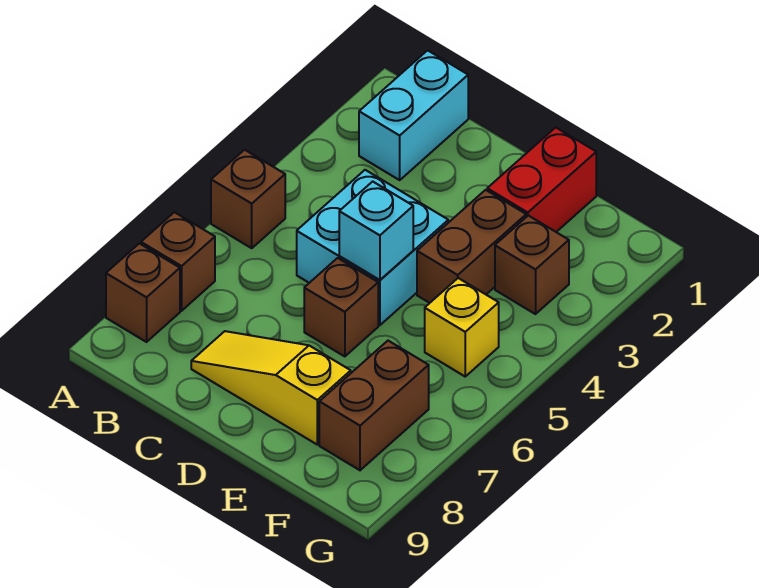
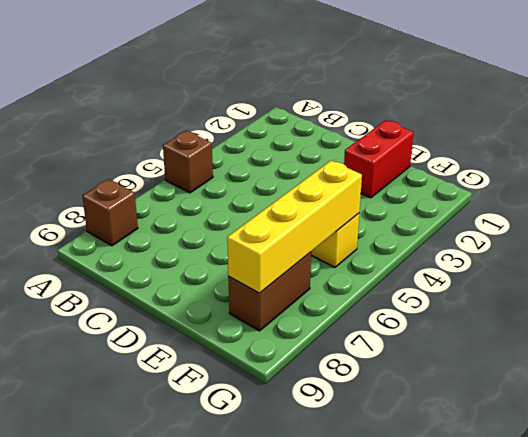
yellow 1x4 brick [227,160,362,293] -> none
none -> brown 1x1 brick [141,212,215,311]
none -> cyan 1x2 brick [359,50,468,180]
none -> cyan 2x2 brick [297,170,448,325]

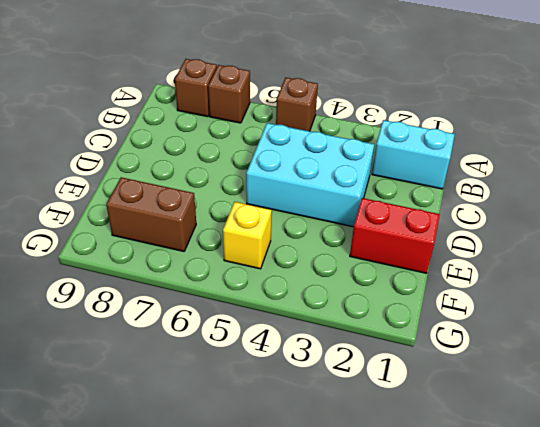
cyan 2x3 brick [246,123,374,227] -> cyan 2x2 brick [297,170,448,325]
none -> yellow 1x3 slope [191,331,351,445]
none -> brown 1x1 brick [304,258,378,357]
none -> brown 1x2 brick [417,190,526,303]

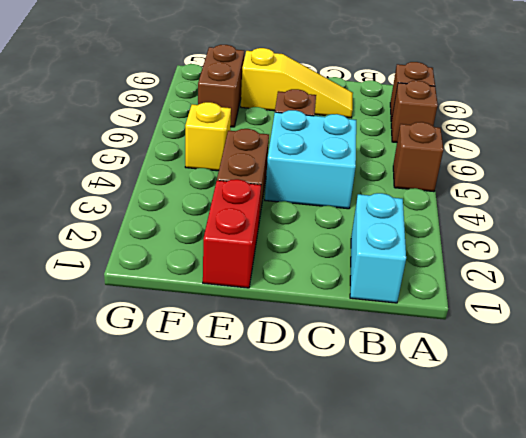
none -> brown 1x1 brick [495,216,569,314]
none -> cyan 1x1 brick [339,182,413,280]

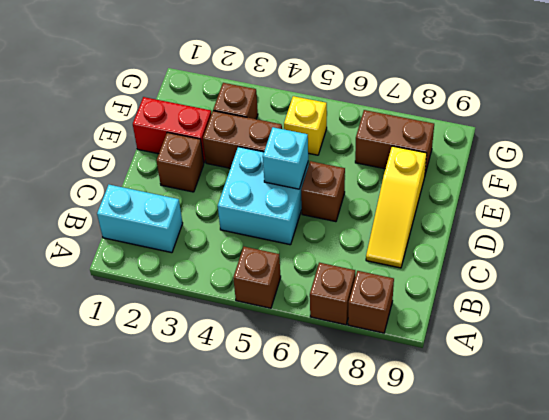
brown 1x1 brick [156,132,204,192] -> none

